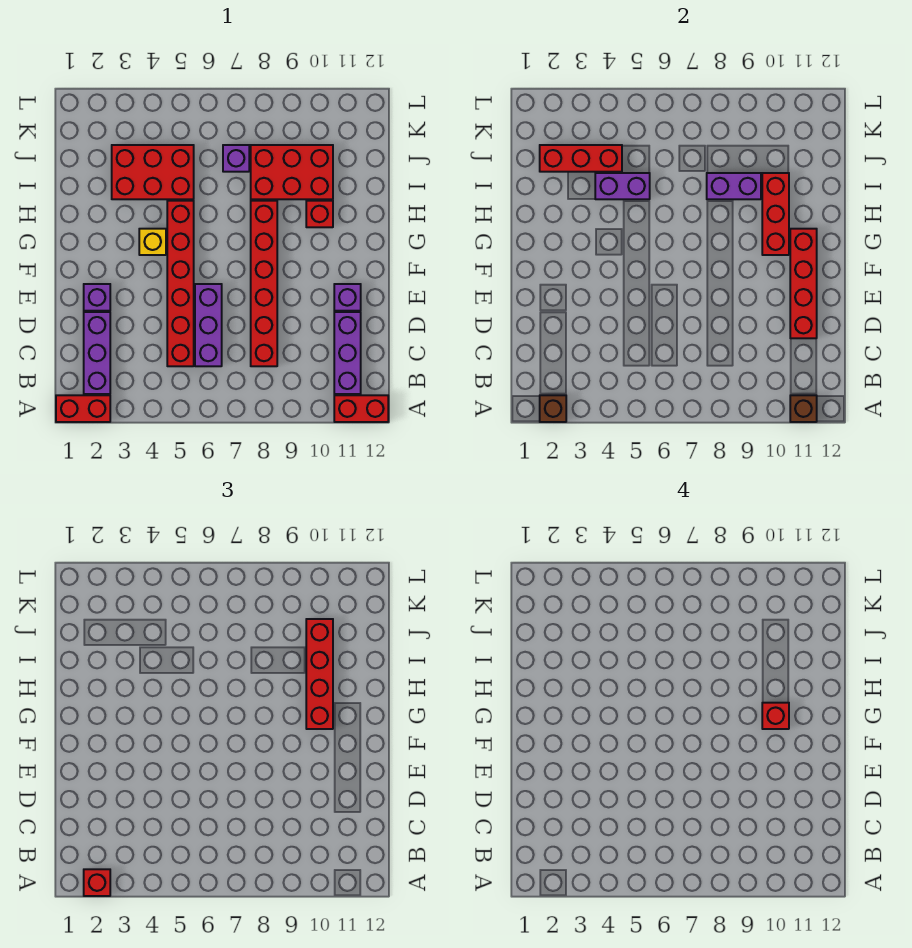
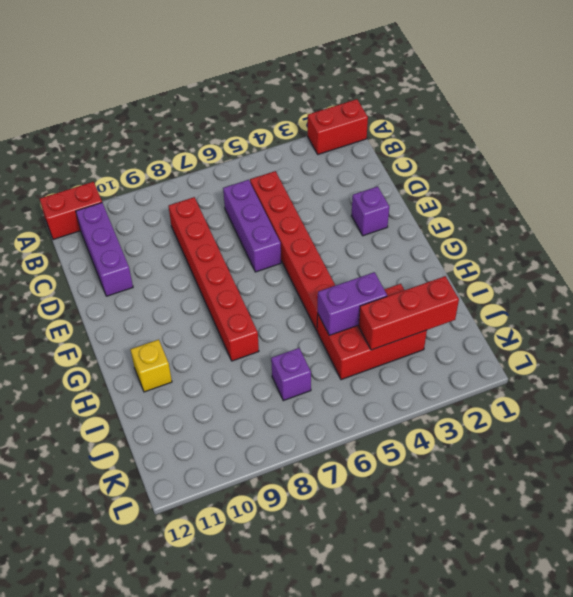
yellow 1x1 brick [130,340,172,392] -> yellow 1x1 brick moved to [139,229,166,255]
none -> purple 1x3 brick [84,312,110,394]
none -> purple 1x1 brick [334,284,361,311]
none -> red 1x1 brick [306,201,333,227]

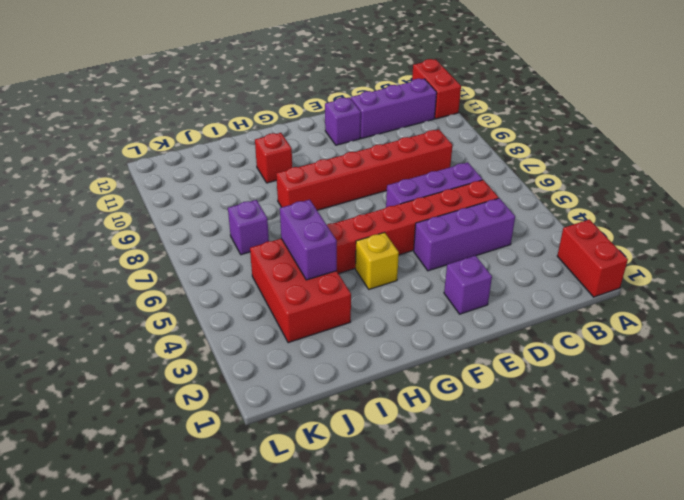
purple 1x3 brick [414,198,515,271] -> purple 1x3 brick moved to [84,312,110,394]
none -> red 2x3 brick [251,145,333,199]
none -> brown 1x1 brick [540,395,566,422]
none -> brown 1x1 brick [790,395,817,422]

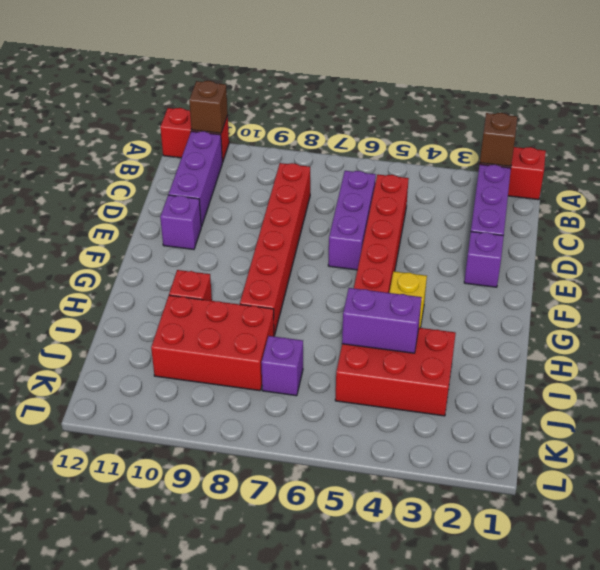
none -> red 1x4 brick [790,229,817,338]
none -> red 1x3 brick [762,173,789,255]
none -> purple 1x2 brick [707,173,761,199]

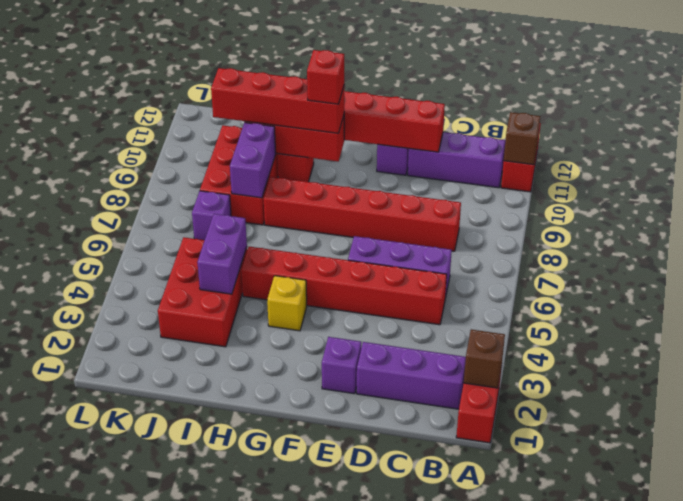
none -> red 1x3 brick [540,145,622,172]
none -> red 1x1 brick [84,869,110,896]

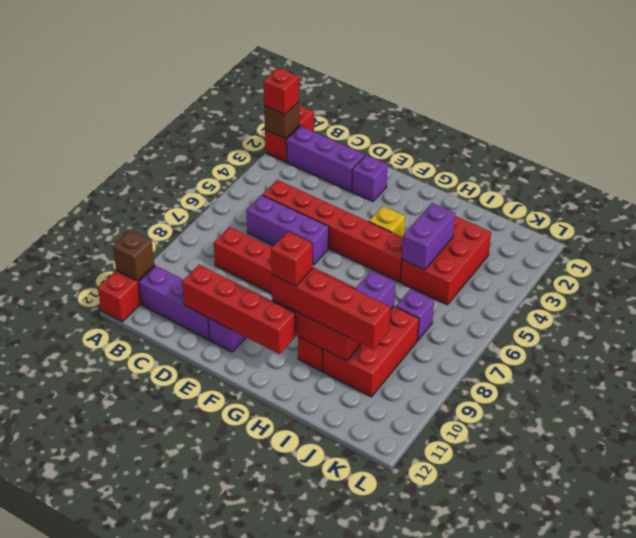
none -> red 1x3 brick [540,145,622,172]

